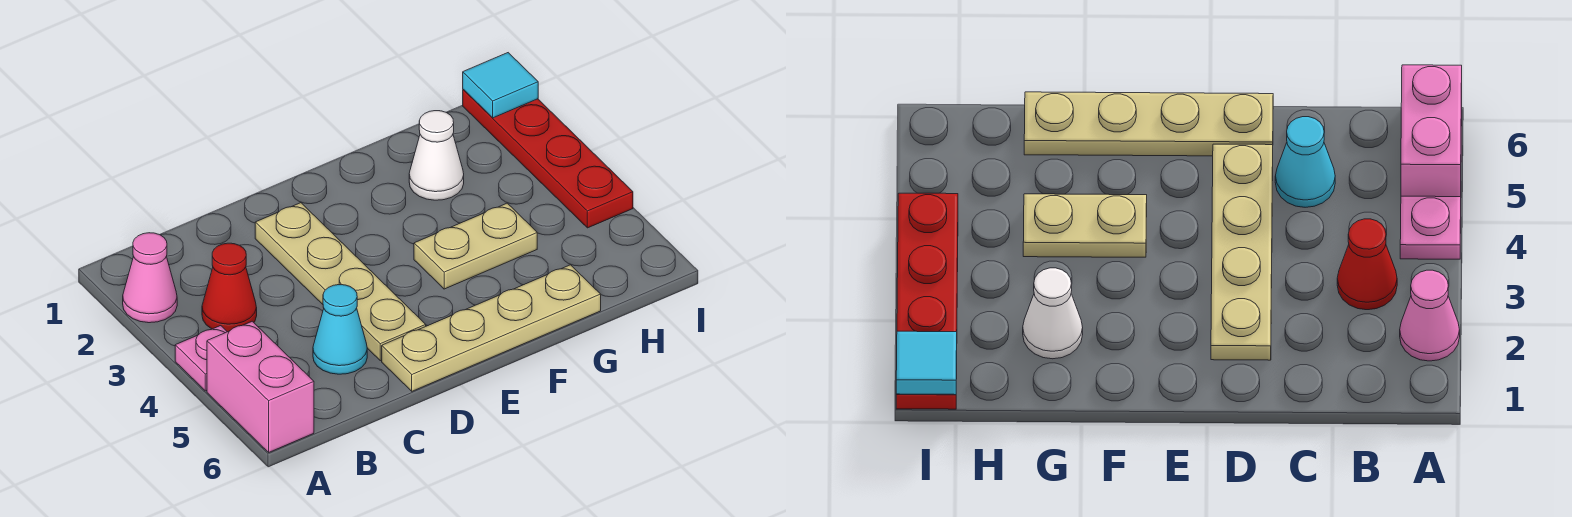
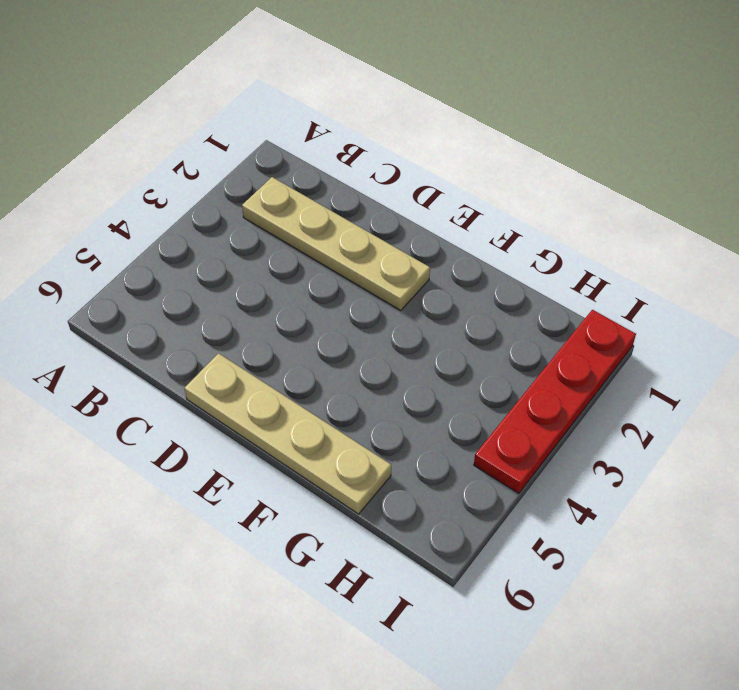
tan 1x4 plate [242,177,430,310] -> tan 1x4 plate turned to [255,203,426,361]
none -> pink 1x1 cone [123,233,177,323]
none -> pink 1x1 plate [175,326,227,391]

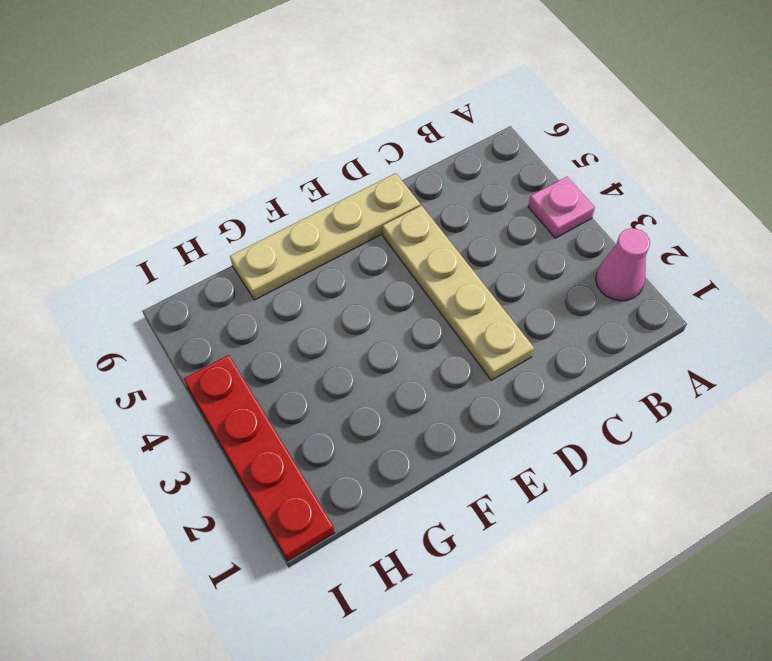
none -> pink 1x2 brick [207,321,314,452]
none -> red 1x1 cone [202,243,257,332]

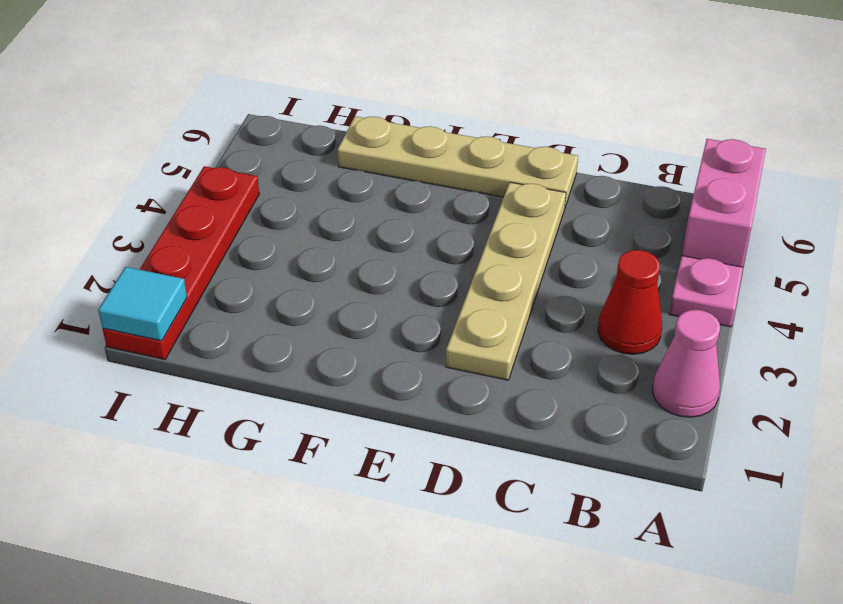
none -> cyan 1x1 cone [313,285,367,374]
none -> tan 1x2 plate [414,203,537,289]

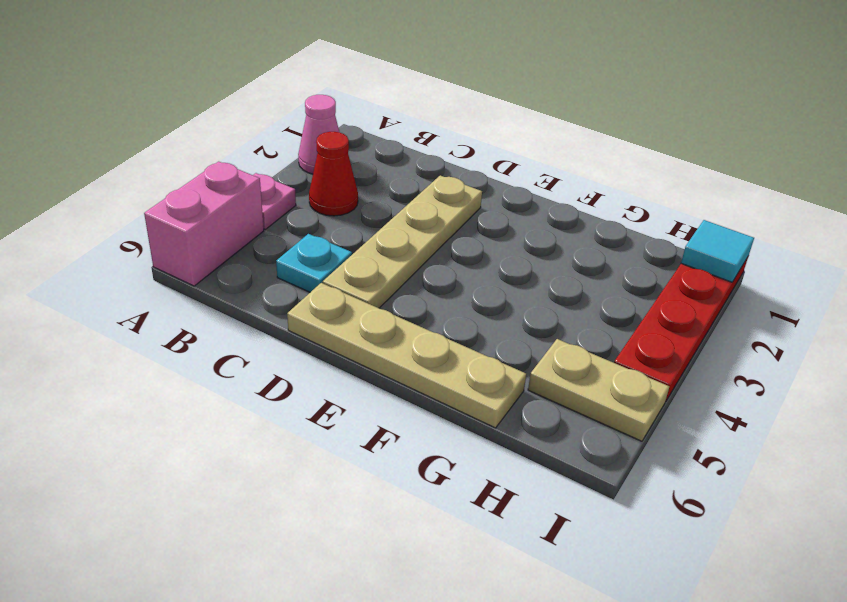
cyan 1x1 plate [276,234,352,292] -> cyan 1x1 cone [313,285,367,374]
tan 1x2 plate [528,339,669,441] -> tan 1x2 plate moved to [414,203,537,289]
none -> white 1x1 cone [409,111,464,200]

